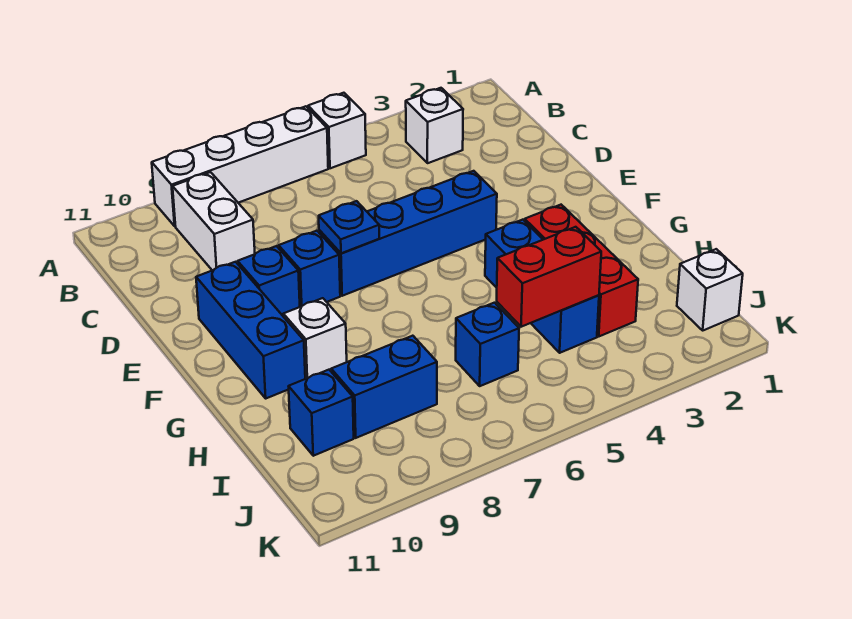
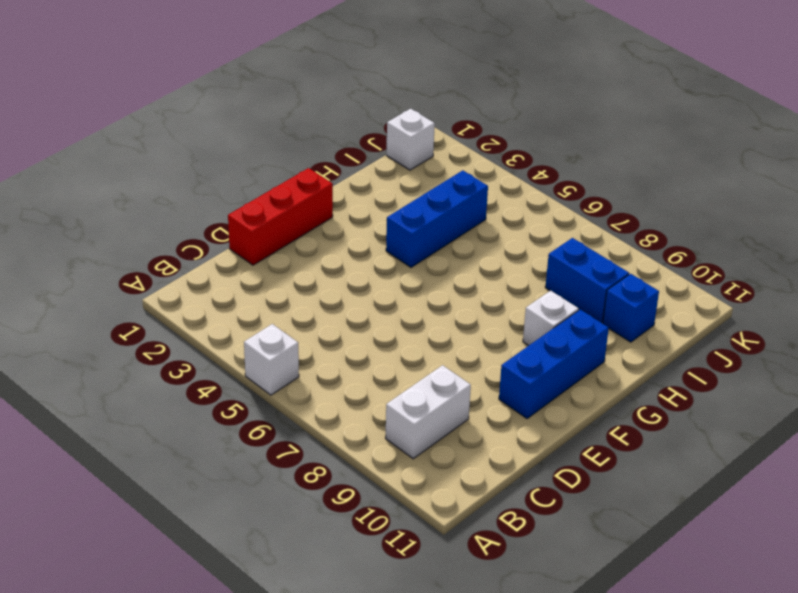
red 1x3 brick [228,168,333,265] -> red 1x3 brick moved to [525,205,638,336]
none -> white 1x4 brick [152,106,328,226]
none -> white 1x1 brick [406,88,463,163]
none -> blue 1x4 brick [319,171,497,296]

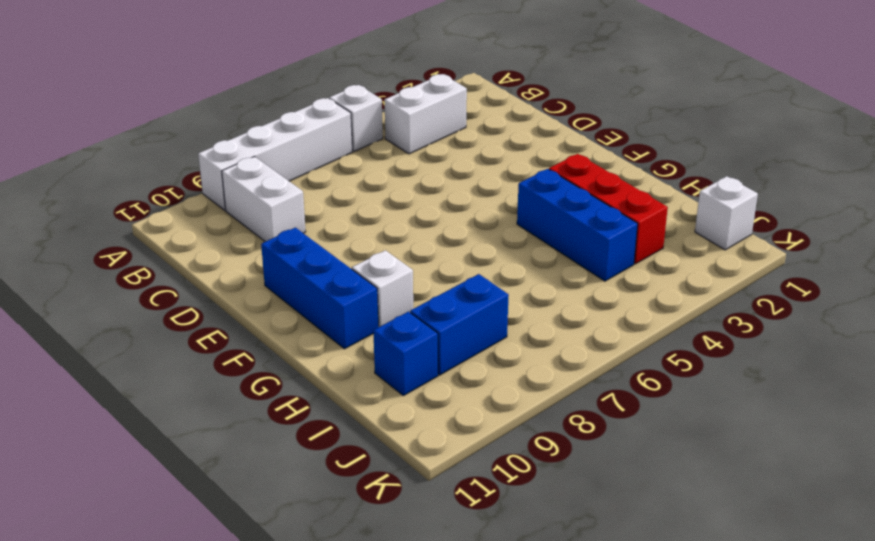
white 1x2 brick [385,74,467,154] -> white 1x1 brick [406,88,463,163]
none -> blue 1x4 brick [319,171,497,296]
none -> blue 1x1 brick [279,231,340,307]
none -> blue 1x1 brick [238,246,300,316]

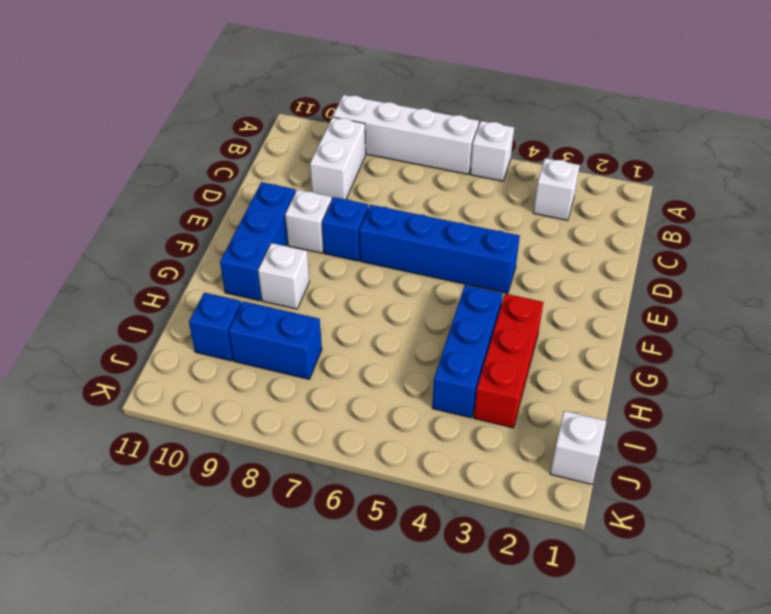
white 1x1 brick [285,190,332,253] -> blue 1x1 brick [238,246,300,316]
none -> blue 1x1 brick [456,303,519,386]
none -> blue 1x1 plate [319,201,379,253]
none -> red 1x2 brick [497,227,601,327]

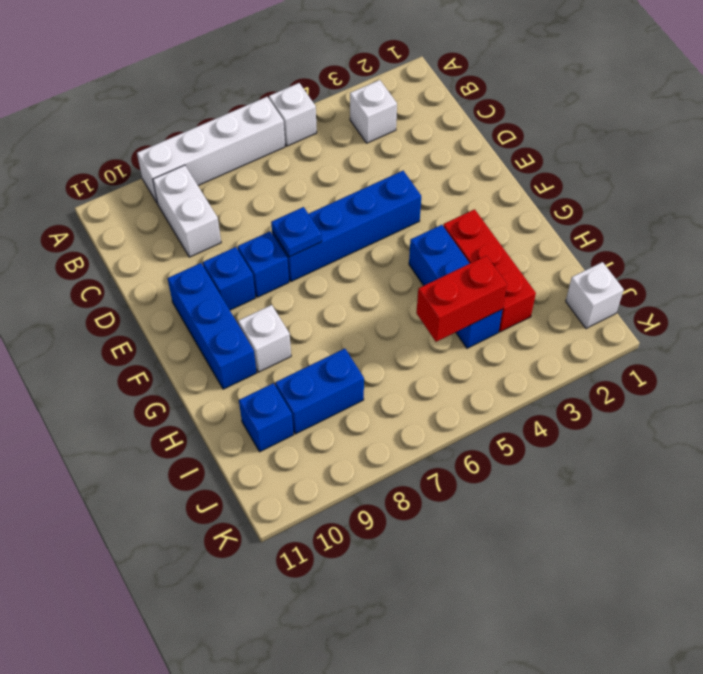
none -> blue 1x1 brick [456,303,519,386]

